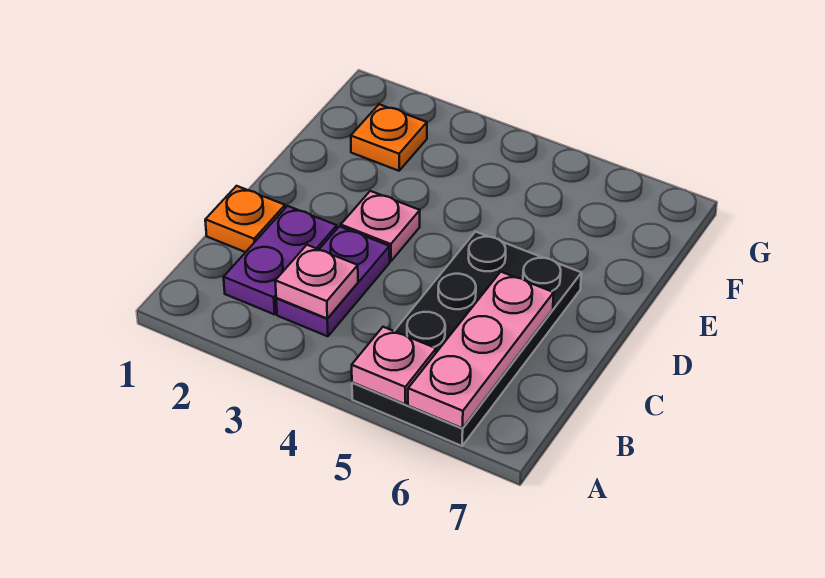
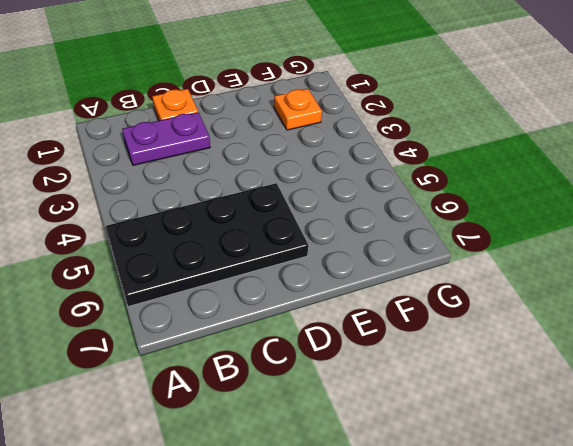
none -> purple 1x2 plate [276,226,390,336]
none -> pink 1x1 plate [341,191,420,261]

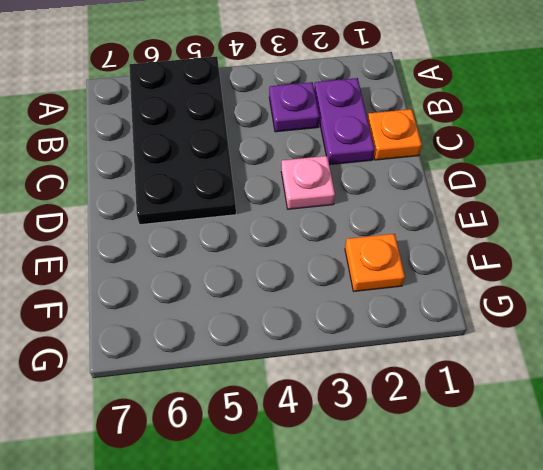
purple 1x1 plate [269,82,319,132] -> purple 1x2 plate [276,226,390,336]
none -> pink 1x1 plate [352,327,436,404]
none -> pink 1x3 plate [408,272,554,428]

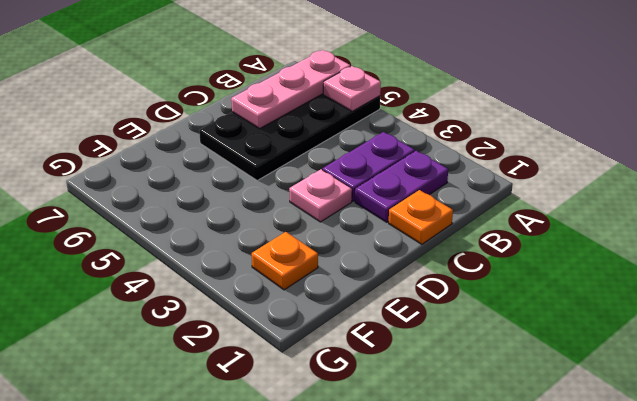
none -> pink 1x1 plate [275,245,358,319]

